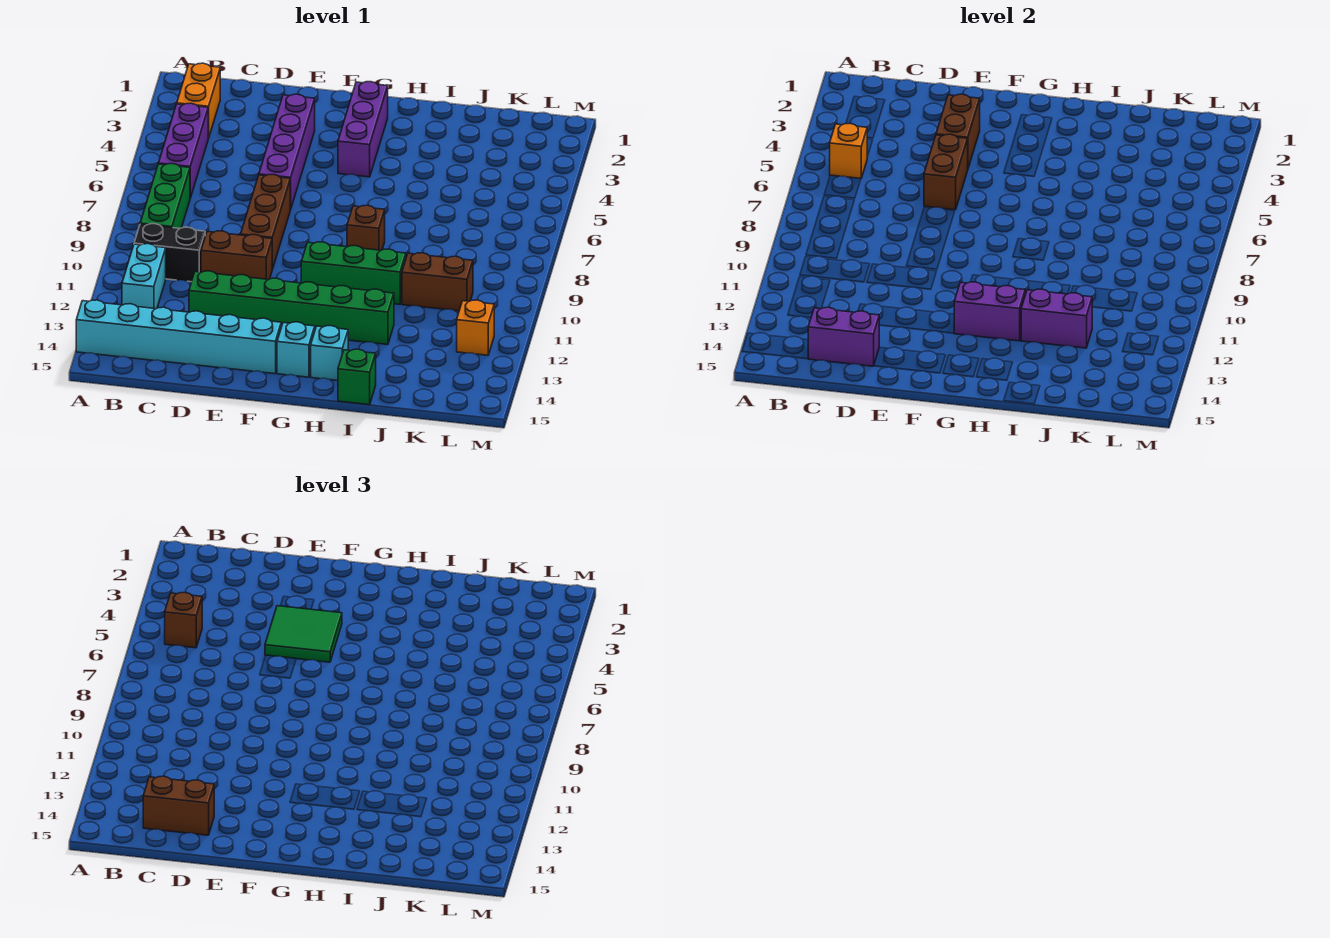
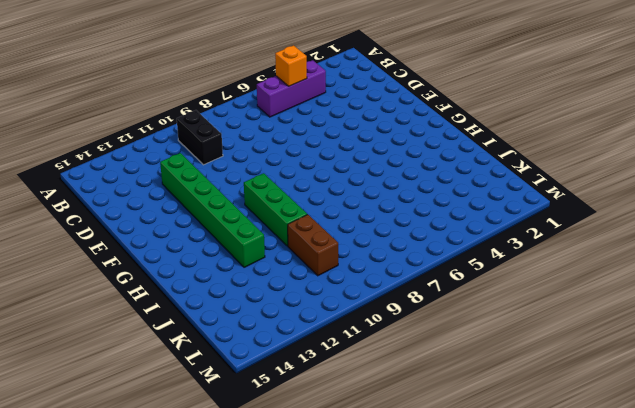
none -> cyan 1x6 brick [76,300,281,374]
none -> orange 1x2 brick [177,63,220,138]
none -> green 1x3 brick [140,164,190,229]

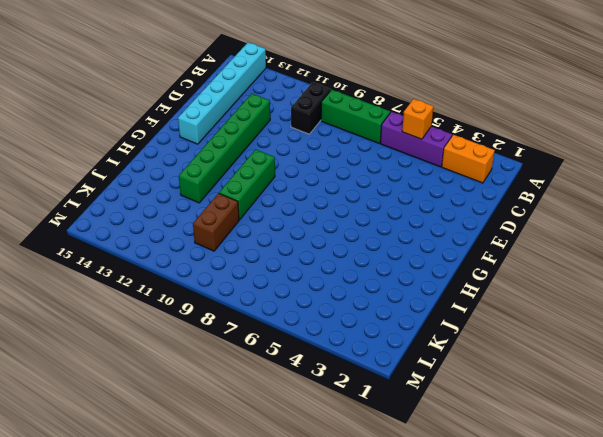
none -> cyan 1x2 brick [122,244,166,309]
none -> brown 1x2 brick [201,231,272,280]
none -> purple 1x4 brick [259,94,315,209]

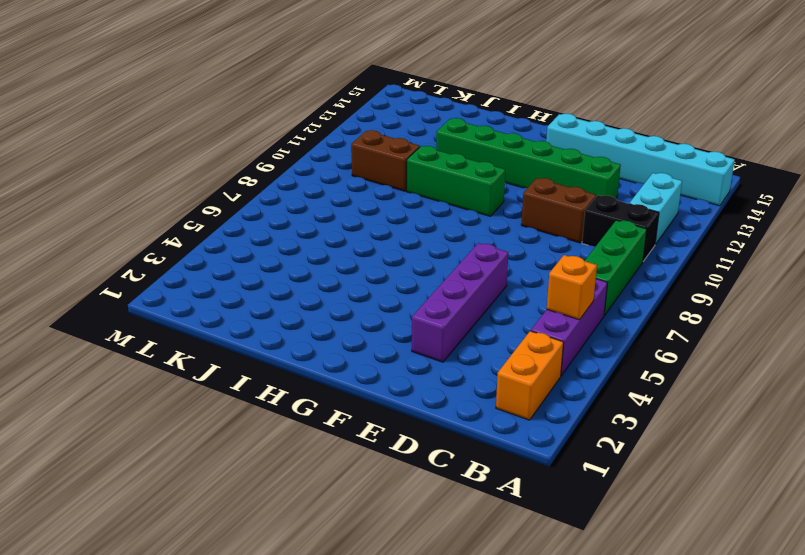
none -> brown 1x3 brick [241,174,291,270]
none -> purple 1x3 brick [338,82,388,177]
none -> cyan 1x1 brick [277,322,315,377]

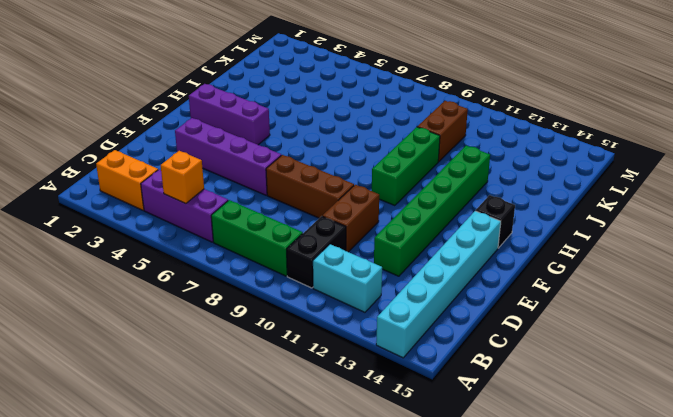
black 1x1 brick [476,195,515,248] -> cyan 1x1 brick [277,322,315,377]
none -> brown 1x1 brick [347,205,385,250]
none -> cyan 1x1 brick [311,326,348,380]
none -> green 1x1 brick [338,349,376,405]

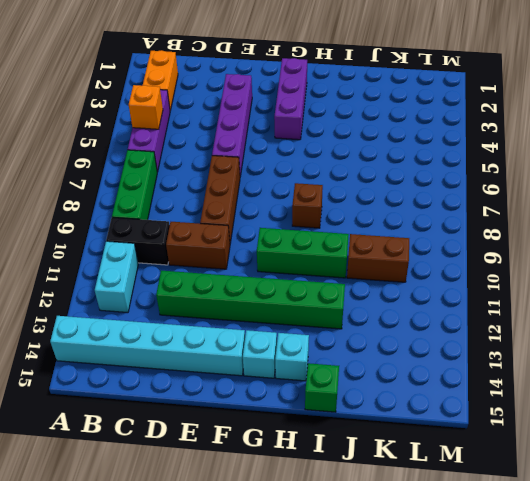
none -> orange 1x1 brick [457,300,494,355]
none -> purple 1x2 brick [808,307,879,366]
none -> brown 1x2 brick [936,94,980,168]

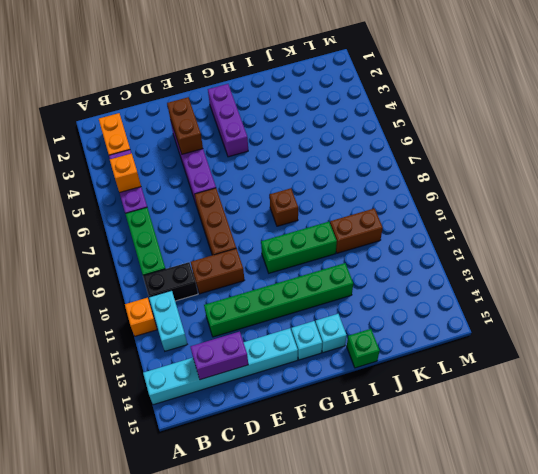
orange 1x1 brick [125,298,157,336] -> orange 1x1 brick moved to [457,300,494,355]
none -> brown 1x2 brick [924,134,968,210]
none -> purple 1x2 brick [954,282,1025,341]
none -> purple 1x2 brick [1021,289,1092,348]

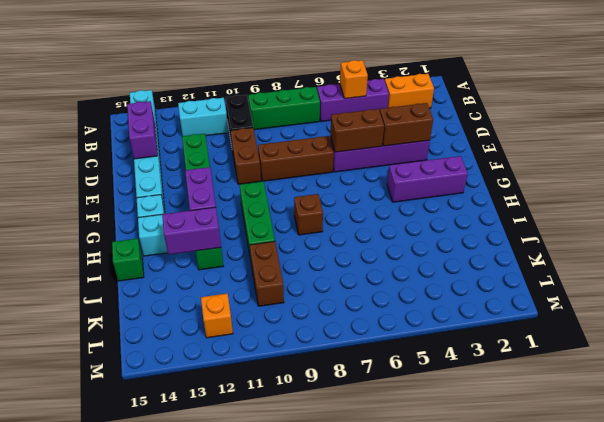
purple 1x2 brick [162,207,221,255] -> purple 1x2 brick turned to [1021,289,1092,348]
none -> brown 1x1 brick [165,592,202,648]
none -> brown 1x2 brick [143,776,214,835]
none -> green 2x2 tile [265,606,342,662]

